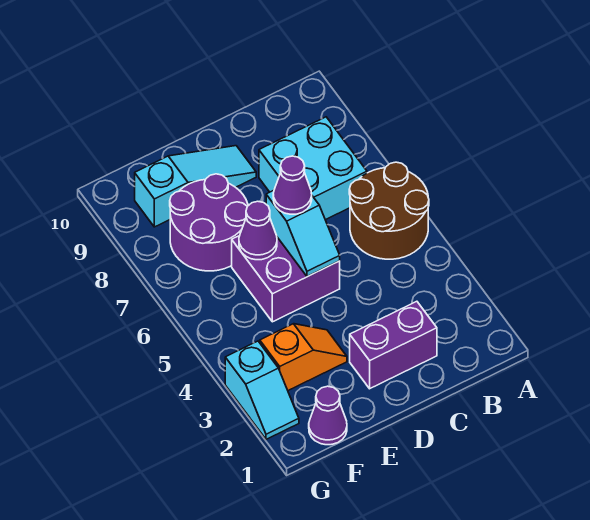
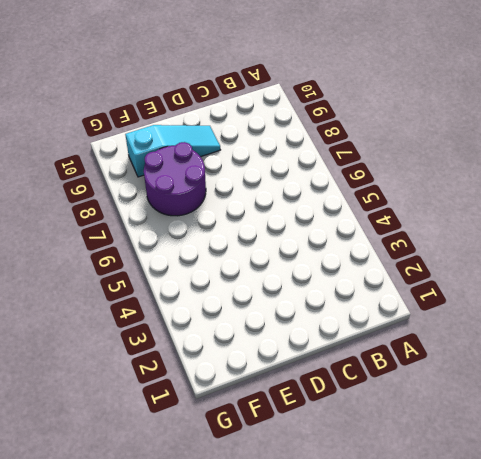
none -> brown 2x2 round brick [349,162,429,259]
none -> cyan 2x2 brick [259,117,367,220]
none -> purple 1x2 brick [350,301,437,389]

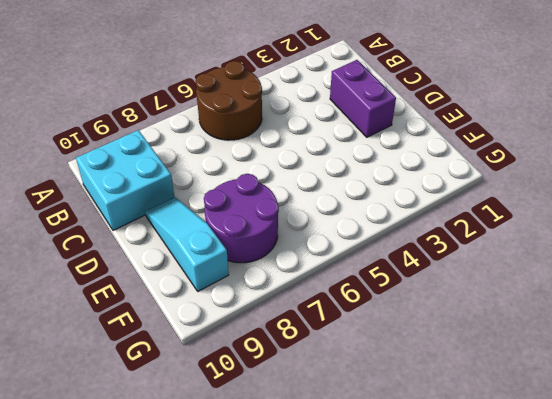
cyan 2x2 brick [76,130,174,230] -> cyan 2x2 brick moved to [259,117,367,220]
none -> purple 2x2 brick [232,236,340,322]
none -> orange 1x2 slope [260,324,347,390]
none -> purple 1x1 cone [309,386,347,445]

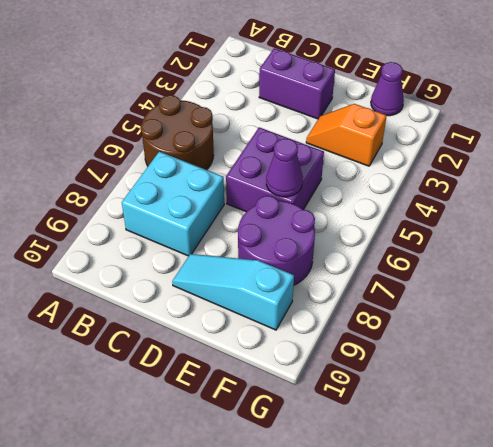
none -> cyan 1x2 slope [225,341,299,439]
none -> cyan 1x2 slope [266,190,340,277]
none -> purple 1x1 cone [273,156,312,214]

